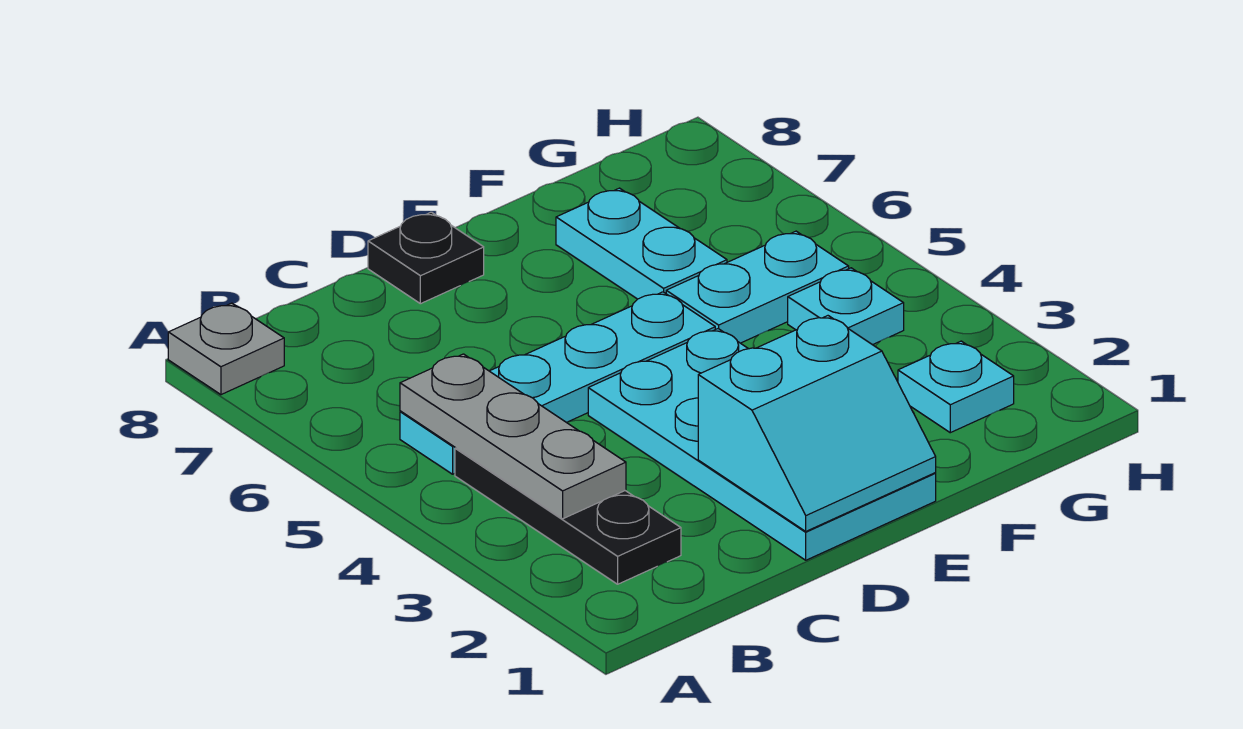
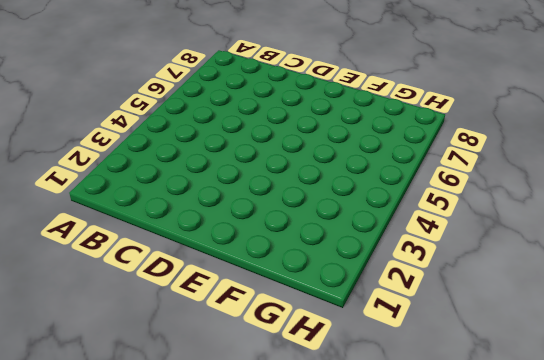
none -> grey 1x1 plate [168,303,284,395]
none -> black 1x3 plate [455,448,681,584]

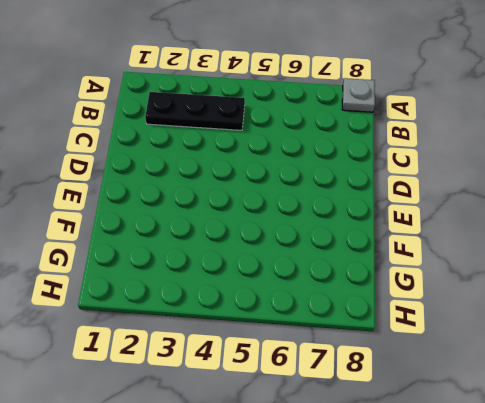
none -> cyan 1x4 plate [400,292,715,474]
none -> cyan 2x4 plate [588,329,936,560]

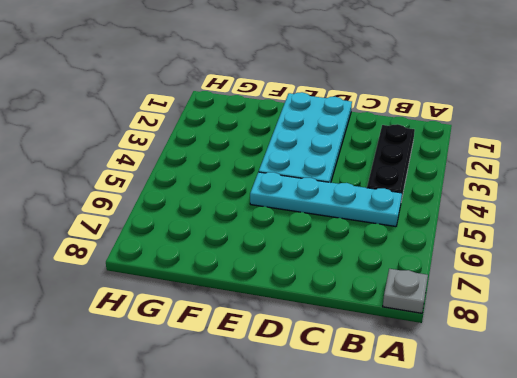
none -> black 1x1 plate [368,212,484,304]
none -> cyan 1x2 plate [666,231,849,343]

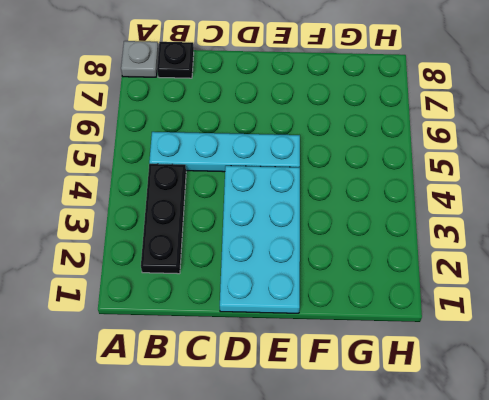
black 1x1 plate [157,42,194,78] -> black 1x1 plate moved to [368,212,484,304]
none -> cyan 1x2 plate [666,231,849,343]
none -> cyan 1x2 plate [556,188,727,299]

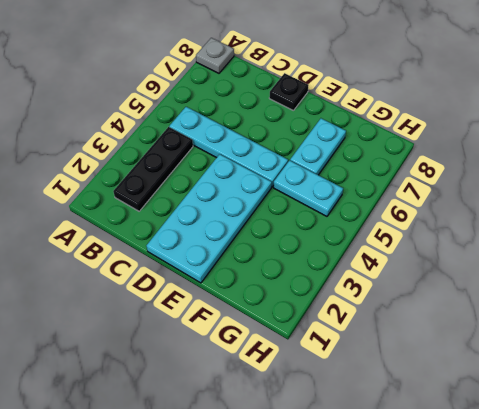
none -> cyan 1x1 plate [898,341,1014,433]
none -> cyan 1x1 plate [788,268,904,345]

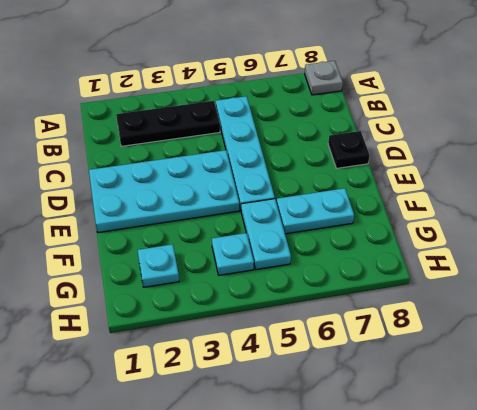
none -> grey 1x3 plate [400,354,626,519]
none -> cyan 2x2 slope [698,316,936,531]

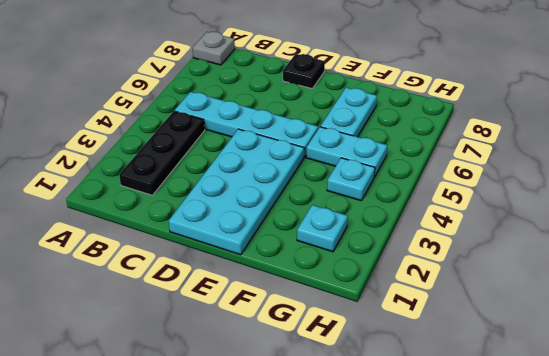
none -> grey 1x3 plate [400,354,626,519]
none -> cyan 2x2 slope [698,316,936,531]

